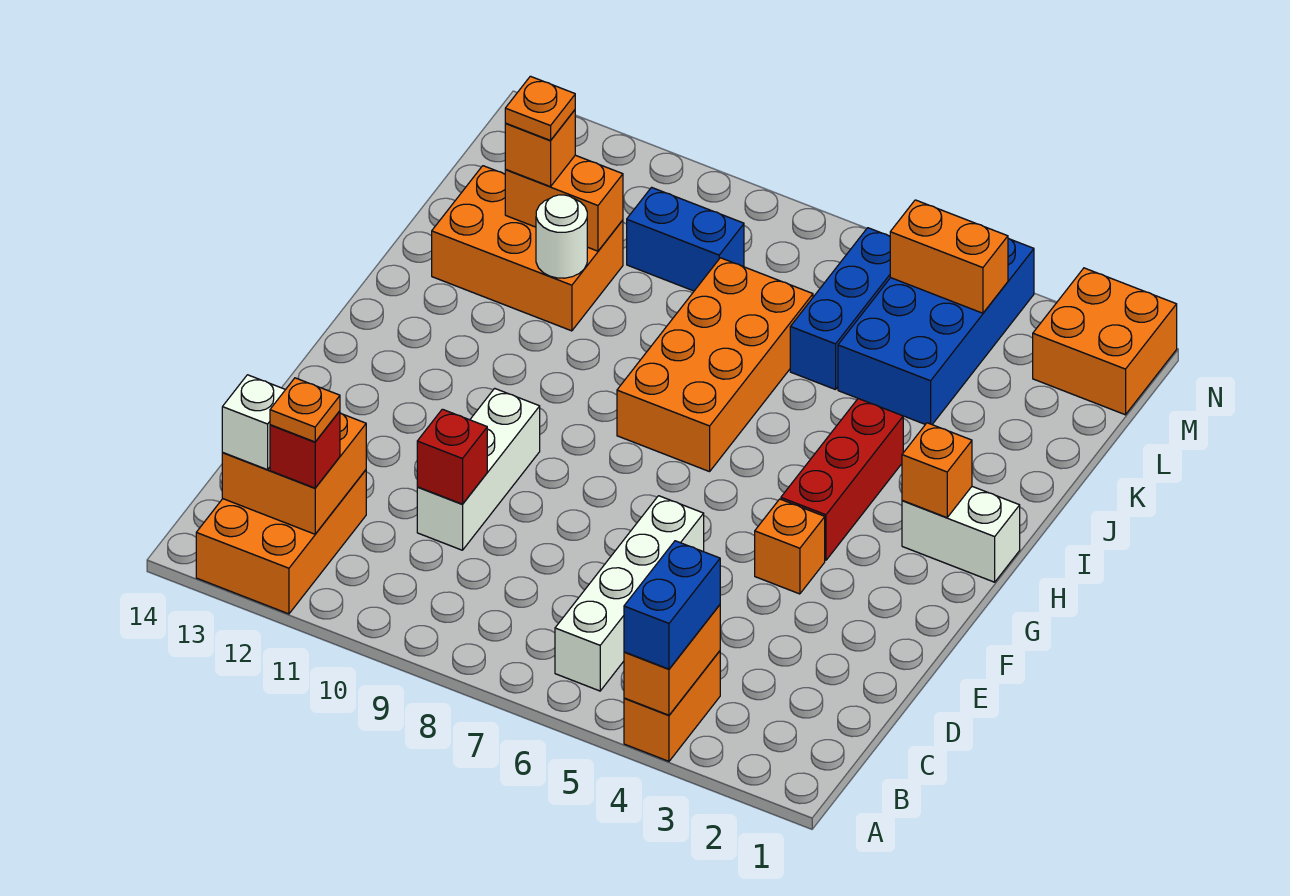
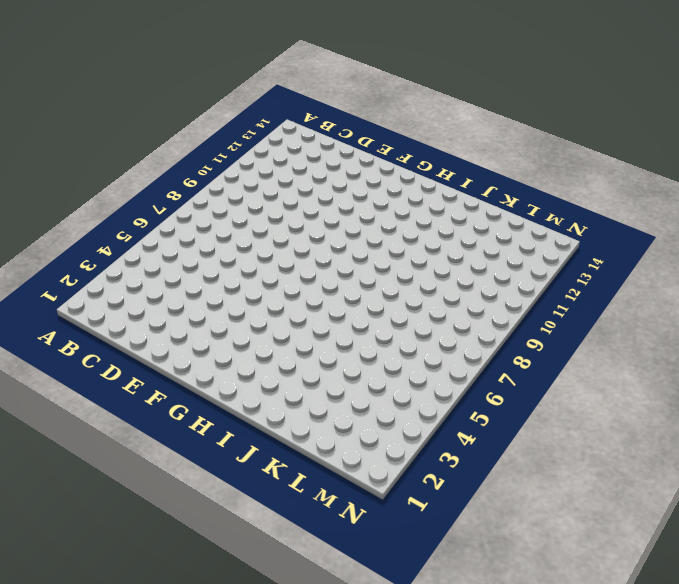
none -> orange 1x2 brick [624,651,720,761]
none -> orange 2x3 brick [196,470,366,614]
none -> white 1x4 brick [555,496,704,691]

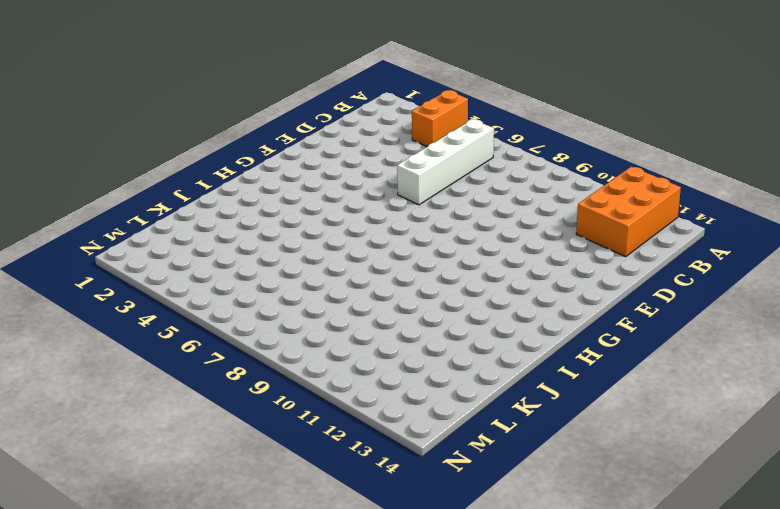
none -> white 1x3 brick [417,388,540,550]
none -> orange 1x1 brick [755,499,825,594]
none -> red 1x3 brick [781,399,903,560]

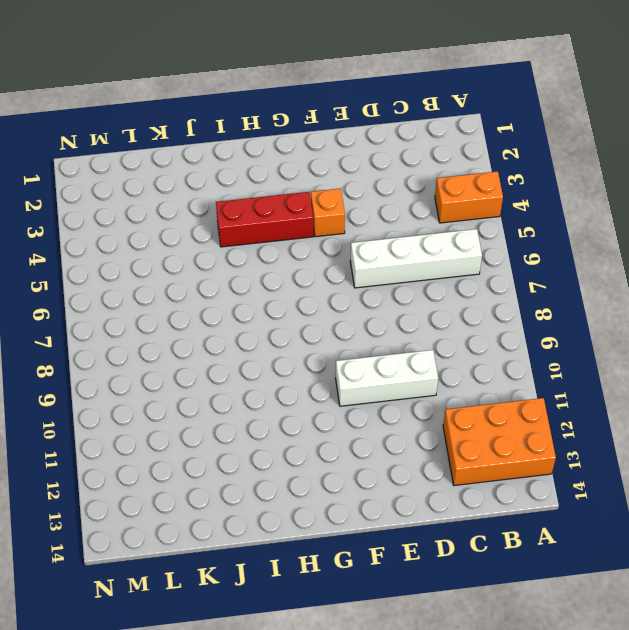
none -> white 1x2 brick [902,487,1020,582]
none -> orange 2x4 brick [617,258,813,472]
none -> orange 2x3 brick [432,166,623,331]

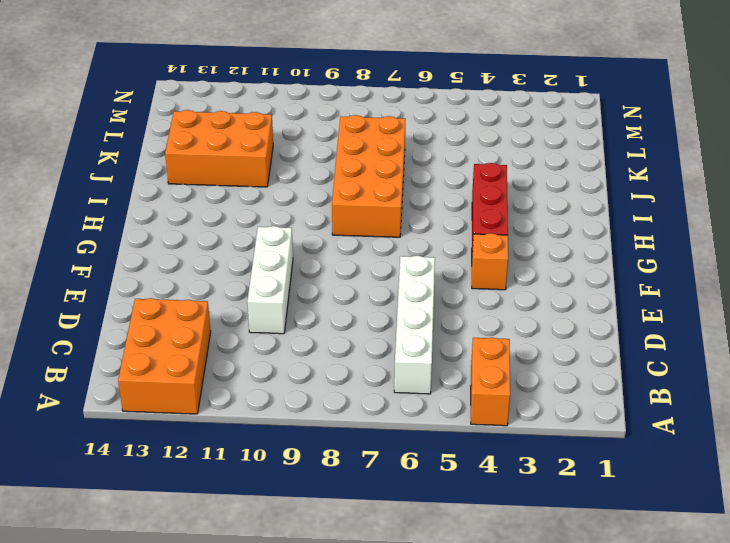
none -> white 1x2 brick [902,487,1020,582]
none -> blue 2x4 brick [838,238,1034,424]
none -> blue 1x3 brick [790,228,890,390]

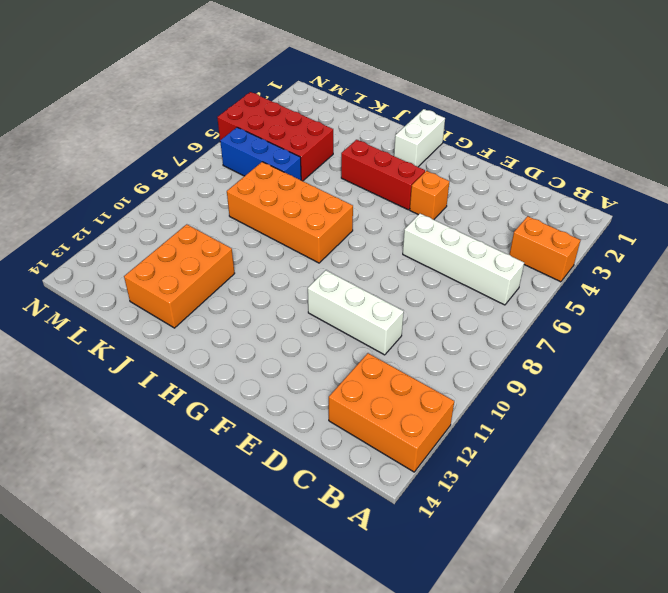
red 2x4 brick [217,92,333,181] -> blue 2x4 brick [838,238,1034,424]
none -> blue 1x2 brick [627,187,744,291]
none -> orange 2x2 brick [1033,268,1177,415]
none -> orange 1x2 brick [624,605,720,715]

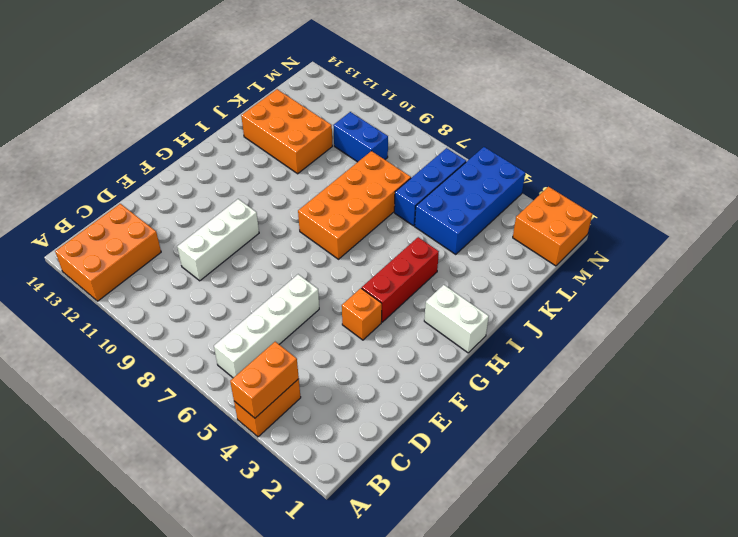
none -> orange 2x2 brick [222,413,366,534]
none -> red 1x1 brick [417,409,487,504]
none -> orange 1x1 brick [902,423,972,518]

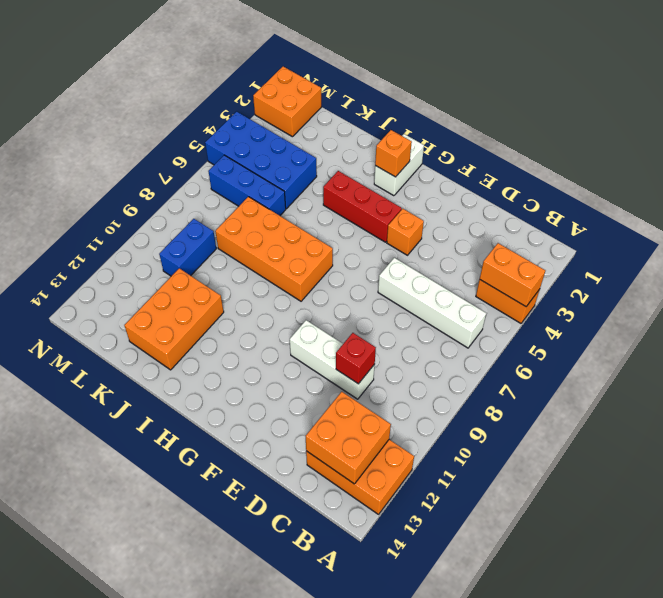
none -> white 1x1 round brick [536,195,587,278]
none -> orange 1x2 brick [505,155,623,251]
none -> orange 1x2 brick [890,200,1008,313]

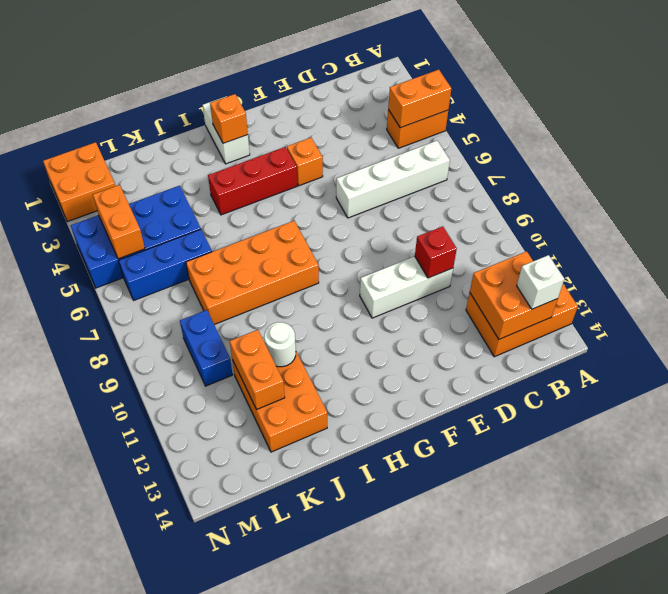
none -> blue 1x2 brick [624,541,720,669]
none -> red 1x1 brick [270,411,340,488]
none -> orange 1x1 brick [505,110,575,187]

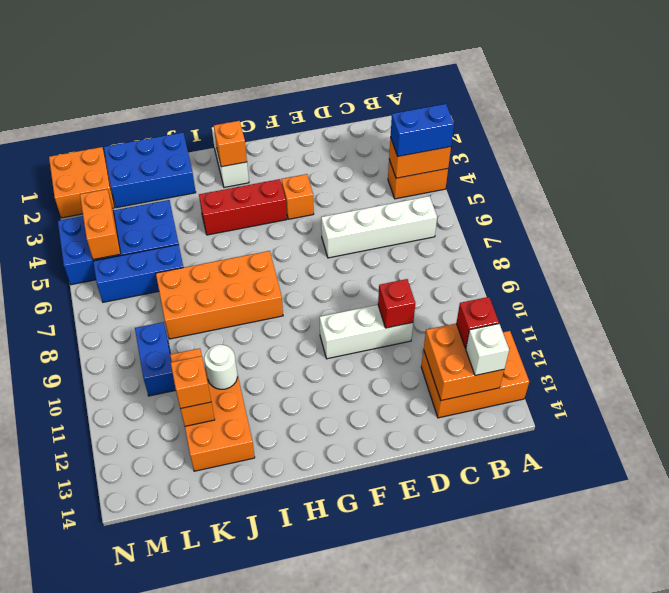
blue 2x3 brick [104,132,196,208] -> none
none -> orange 1x1 plate [270,378,340,442]
none -> orange 1x1 plate [505,76,575,140]

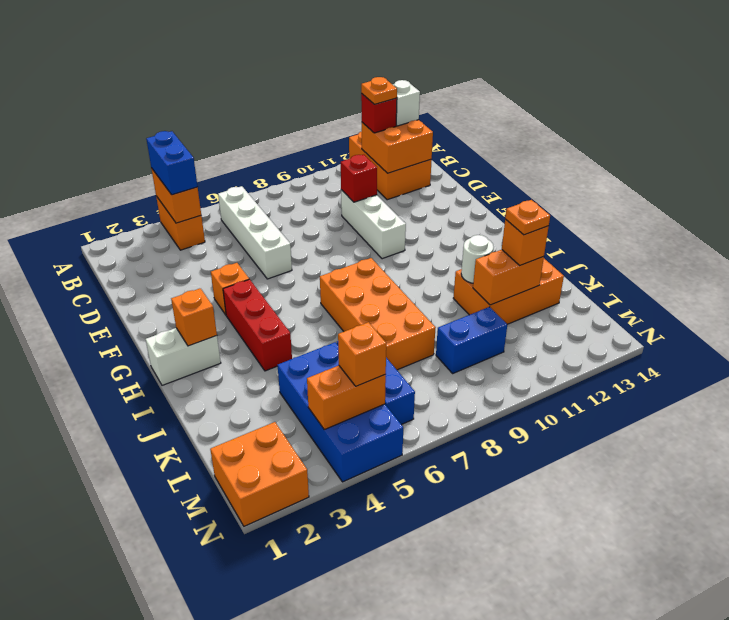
orange 1x1 brick [338,322,386,386] -> none

